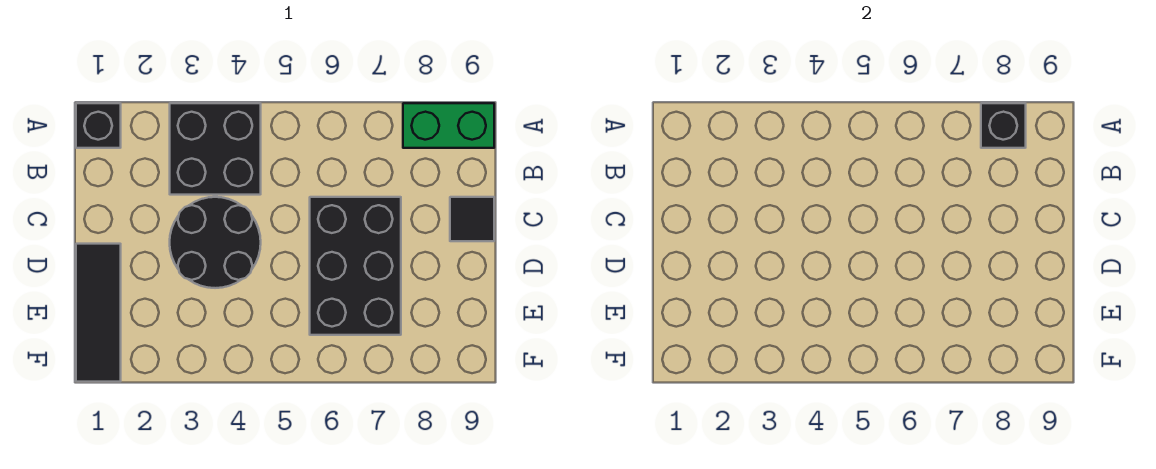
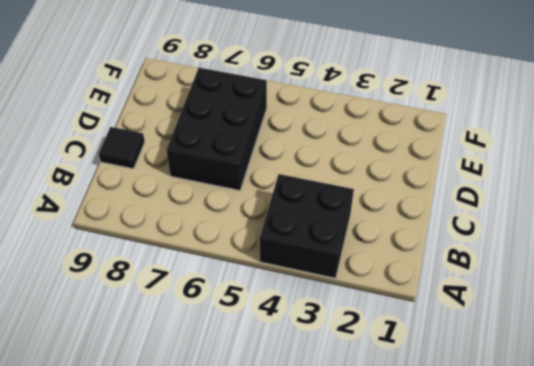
none -> black 1x1 brick [76,103,121,148]
none -> green 1x2 brick [403,103,494,148]

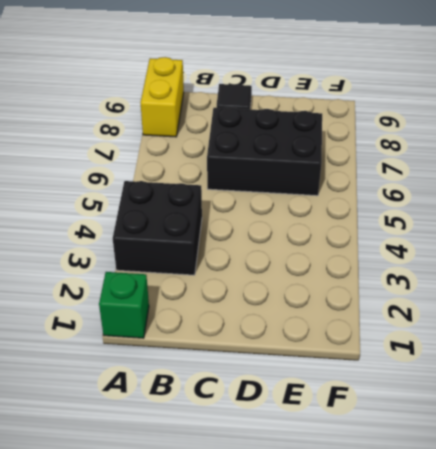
green 1x1 brick [99,272,149,338] -> black 1x1 brick [76,103,121,148]
yellow 1x2 brick [141,57,184,137] -> green 1x2 brick [403,103,494,148]
none -> black 2x2 round brick [170,197,261,288]
none -> black 1x3 tile [76,244,121,382]

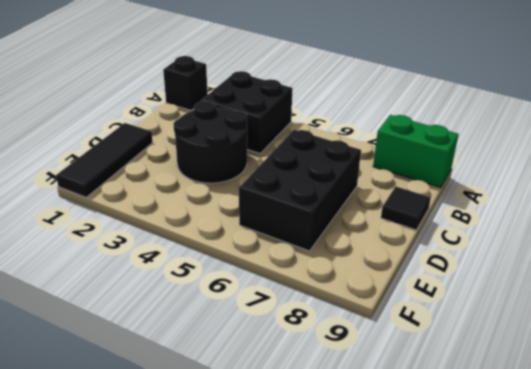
none -> black 1x1 brick [981,103,1026,148]

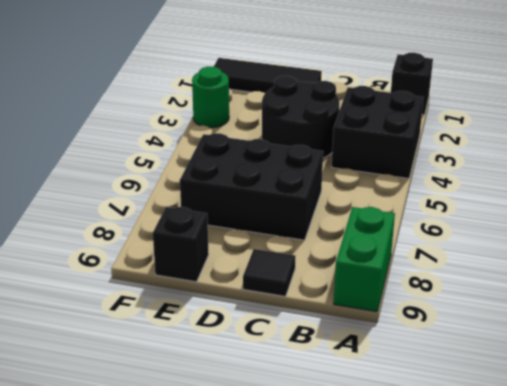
black 1x1 brick [153,207,209,282] -> black 1x1 brick moved to [981,103,1026,148]
green 1x1 round brick [192,67,229,128] -> none

